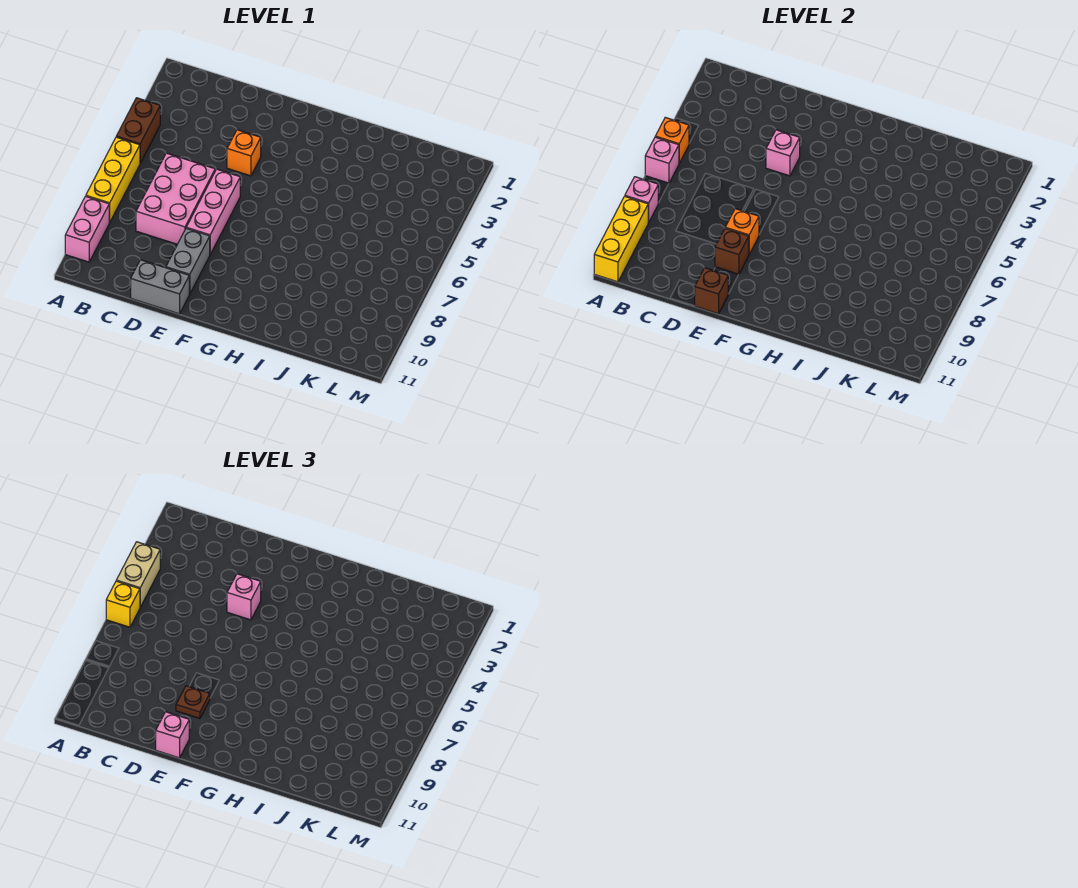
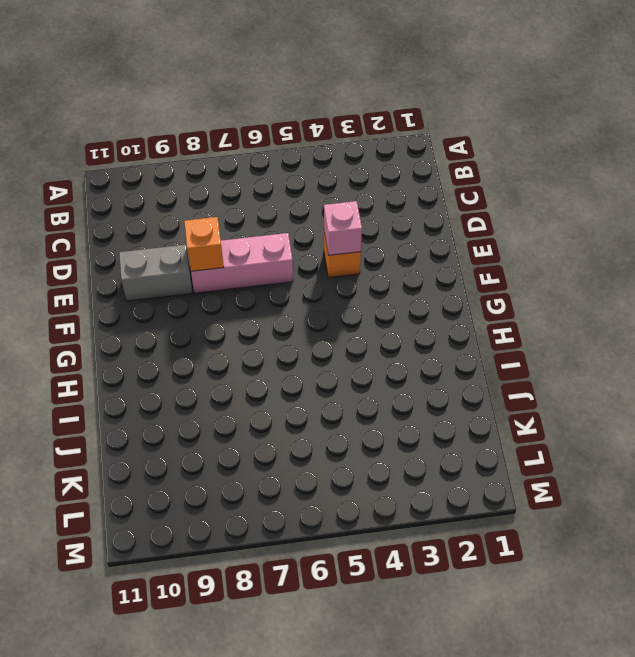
none -> brown 1x2 brick [116,98,160,163]
none -> yellow 1x3 brick [86,137,140,222]
none -> pink 1x2 brick [65,196,110,262]

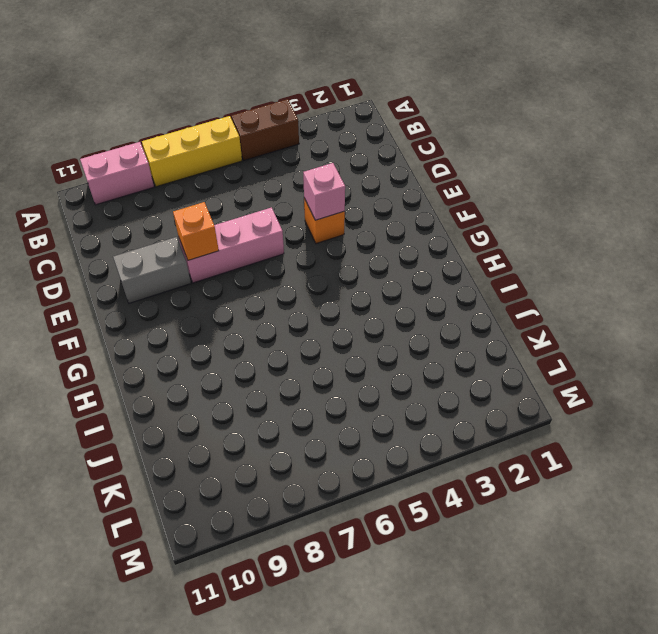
none -> pink 2x3 brick [136,153,215,244]
none -> grey 1x2 brick [131,260,189,314]
none -> orange 1x1 brick [655,117,689,163]

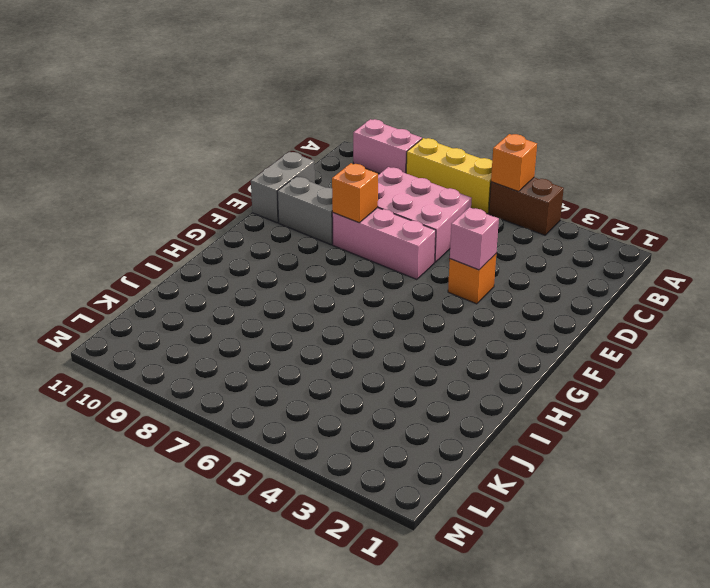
none -> pink 1x1 brick [645,137,679,183]
none -> pink 1x1 brick [625,177,658,222]
none -> yellow 1x3 brick [594,196,649,282]

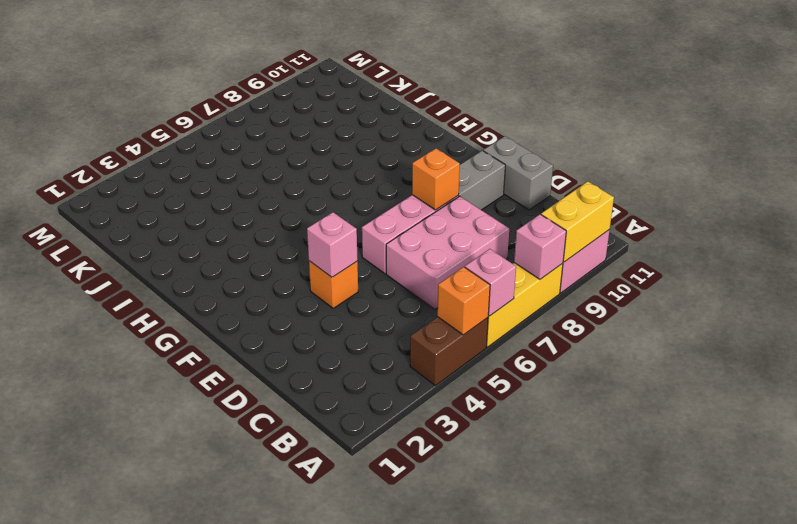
yellow 1x2 brick [541,181,614,262] -> yellow 1x3 brick [594,196,649,282]
none -> brown 1x1 brick [715,228,749,274]
none -> brown 1x1 brick [695,268,728,314]
none -> tan 1x2 brick [116,542,160,607]

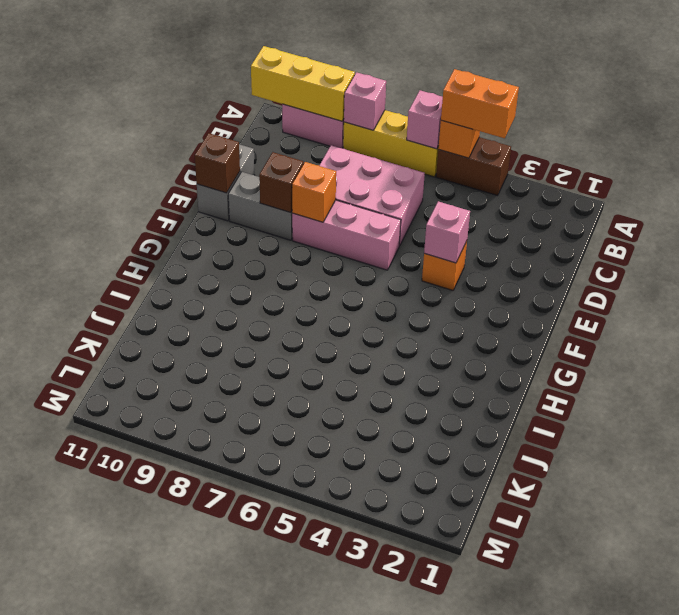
orange 1x2 brick [441,69,519,138] -> tan 1x2 brick [116,542,160,607]
none -> yellow 1x1 brick [106,581,140,627]
none -> pink 1x1 brick [227,574,261,620]
none -> brown 1x1 plate [176,686,210,718]

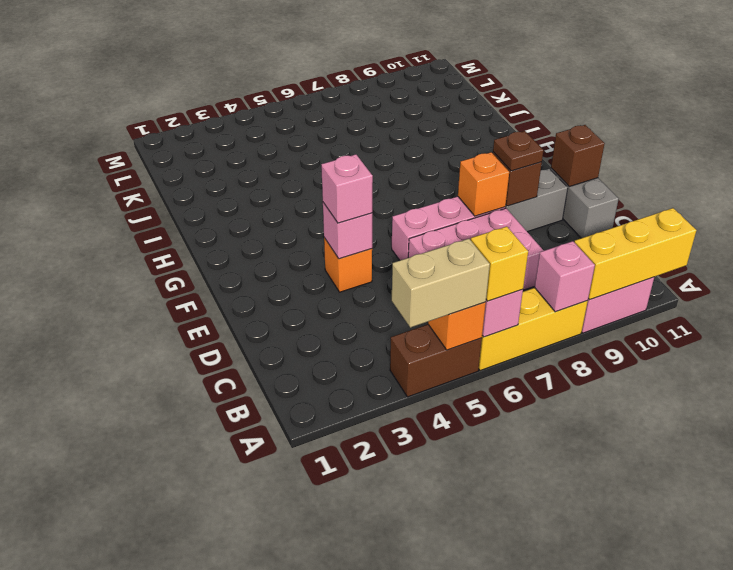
none -> pink 1x1 brick [156,712,189,758]

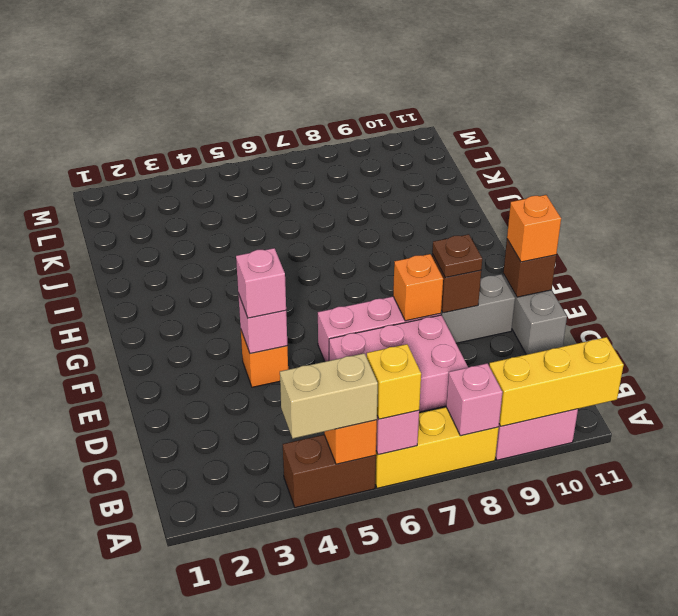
orange 1x1 brick [507,195,561,262] -> pink 1x1 brick [156,712,189,758]

